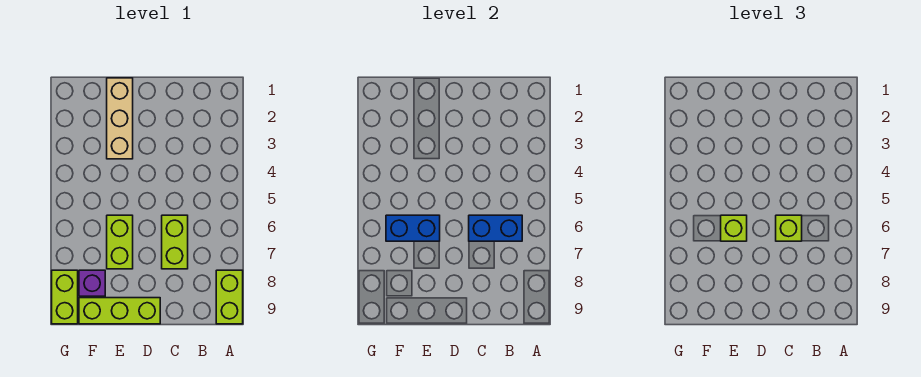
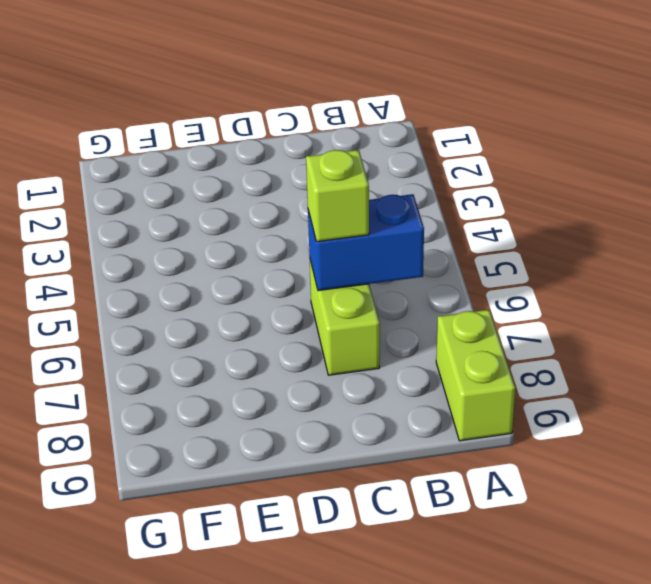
none -> lime 1x3 brick [79,298,160,324]
none -> tan 1x3 brick [107,78,133,159]

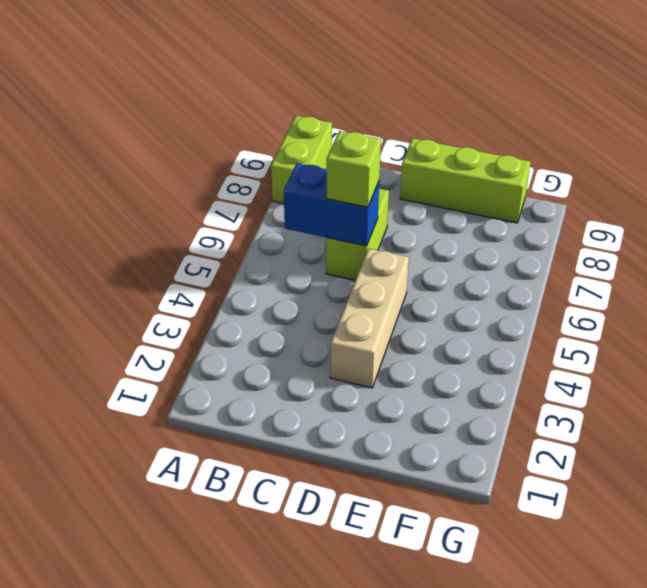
tan 1x3 brick [330,248,409,388] -> tan 1x3 brick moved to [107,78,133,159]
none -> lime 1x2 brick [107,215,133,269]
none -> purple 1x1 brick [79,270,105,296]

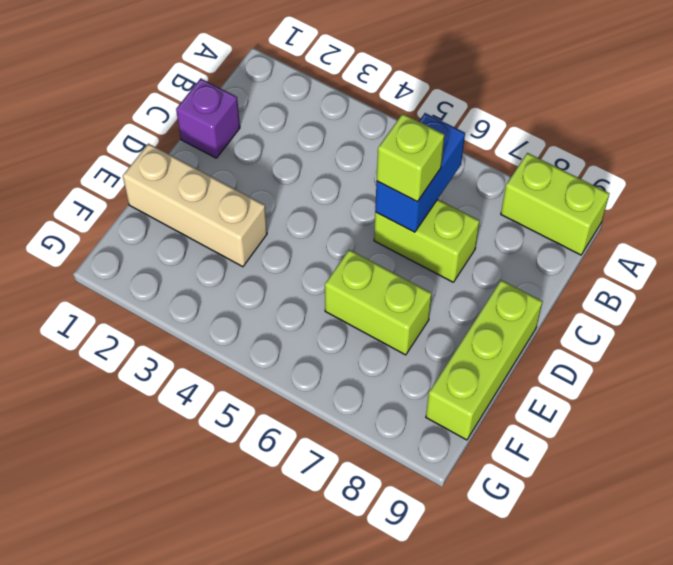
purple 1x1 brick [176,78,240,158] -> purple 1x1 brick moved to [79,270,105,296]
none -> lime 1x2 brick [52,270,78,324]
none -> blue 1x2 brick [386,215,440,241]

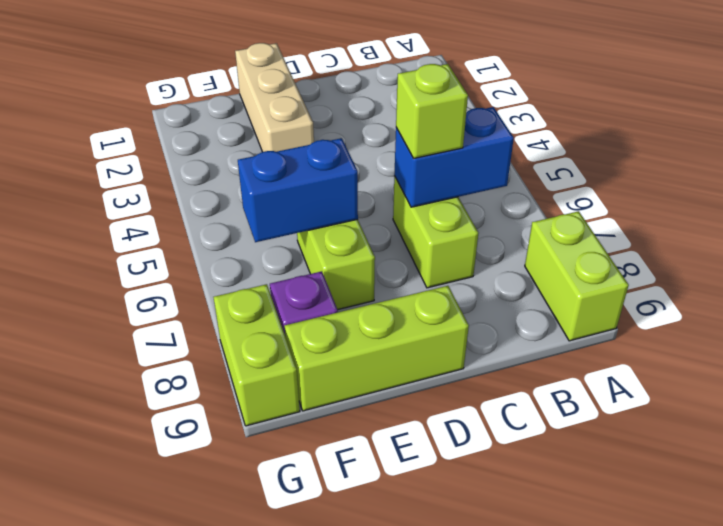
none -> lime 1x1 brick [721,215,747,241]

